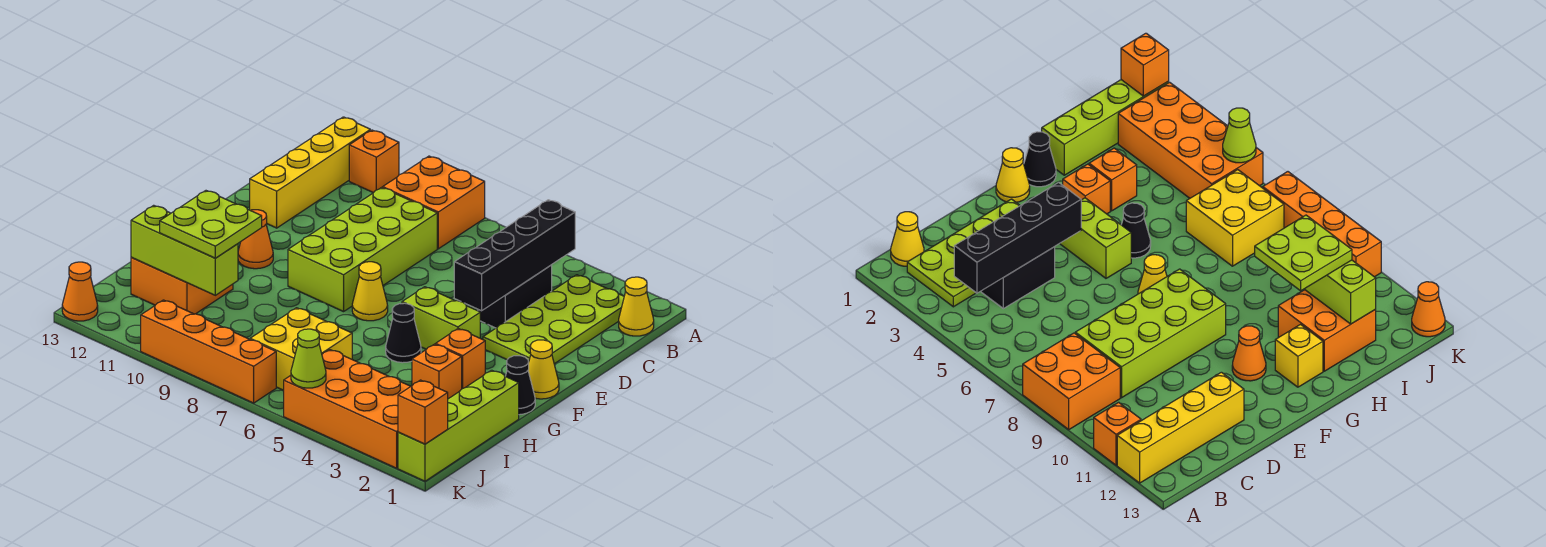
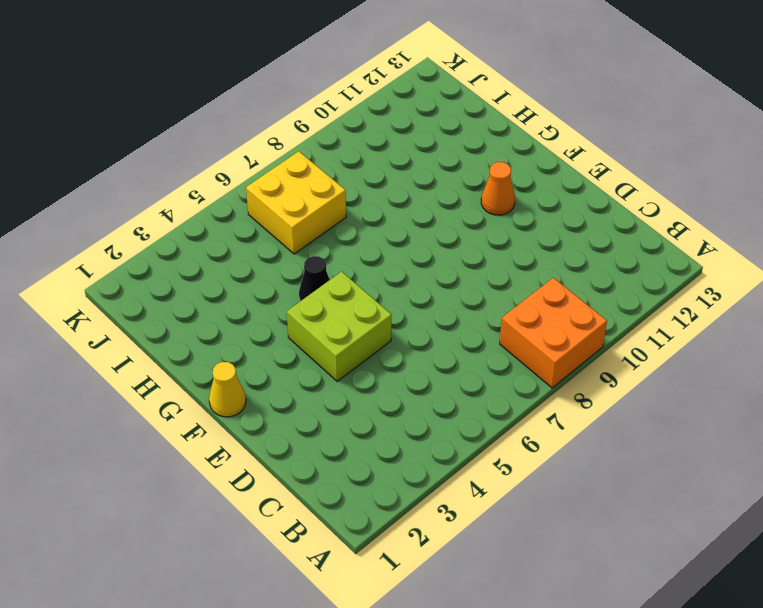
lime 2x2 brick [287,272,392,381] -> lime 1x2 brick [402,287,480,349]
none -> orange 1x1 brick [349,130,399,193]
none -> yellow 1x4 brick [250,117,370,228]
none -> yellow 1x1 cone [619,277,654,336]

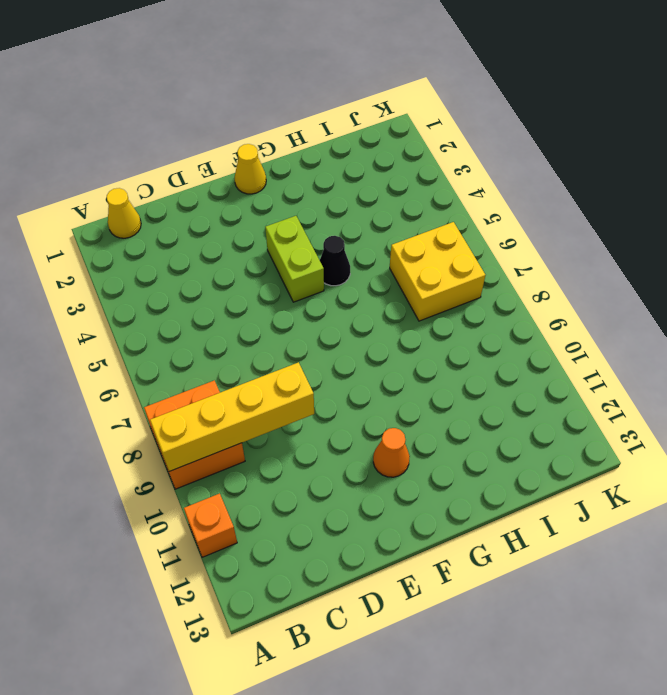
yellow 1x4 brick [150,362,314,472] -> yellow 1x4 brick moved to [250,117,370,228]
none -> lime 2x4 plate [483,275,624,364]
none -> black 1x2 brick [478,265,552,328]
none -> lime 2x4 brick [288,188,437,312]

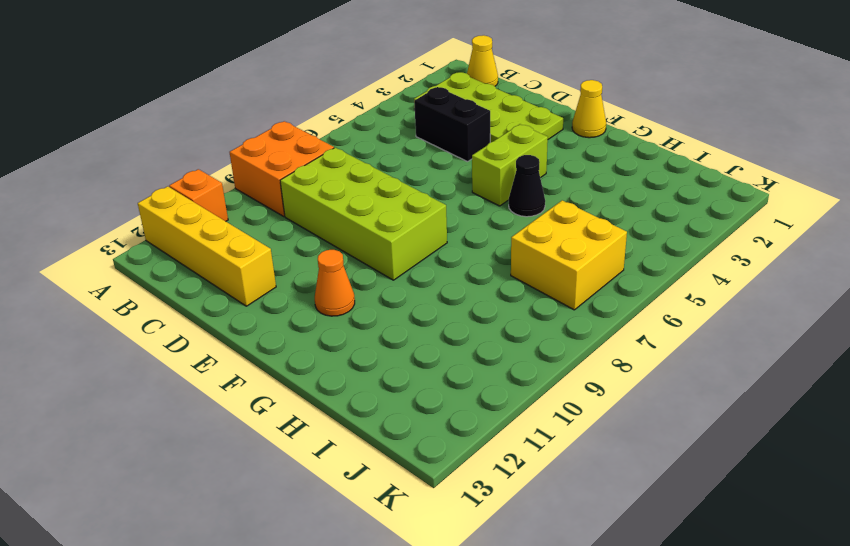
none -> yellow 1x1 cone [352,262,388,321]
none -> black 1x1 cone [505,356,535,415]
none -> orange 1x1 brick [436,329,485,389]

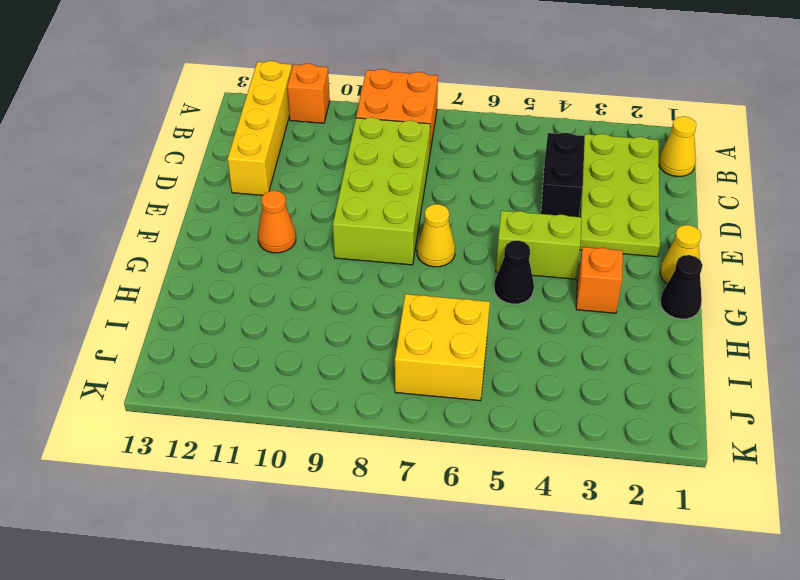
none -> yellow 1x1 brick [1275,325,1323,387]
none -> lime 1x4 brick [398,370,519,481]
none -> orange 1x1 brick [412,344,462,399]

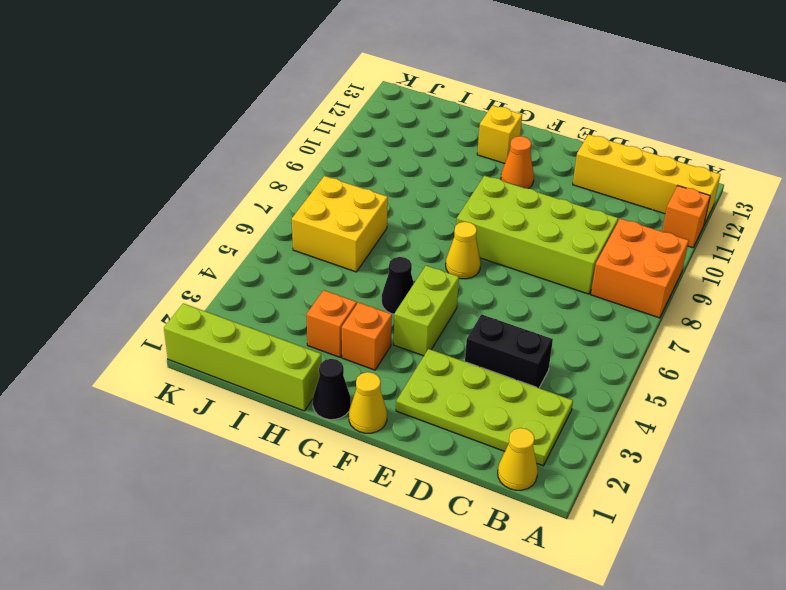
none -> orange 2x2 brick [131,257,233,314]
none -> orange 2x4 brick [283,350,411,468]
none -> orange 1x4 brick [141,300,276,403]

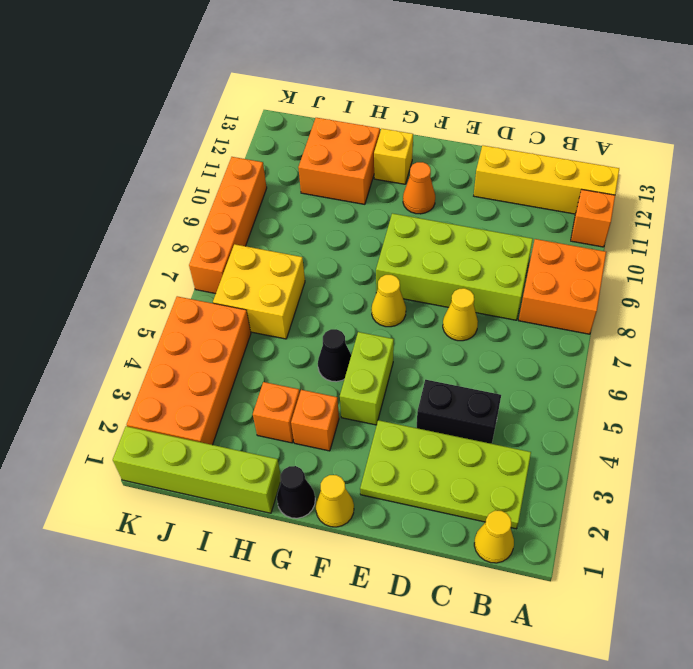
yellow 1x1 cone [443,288,478,341] -> none
none -> orange 1x1 cone [62,262,98,321]
none -> black 1x4 brick [454,200,575,311]
none -> lime 1x3 brick [131,205,238,295]

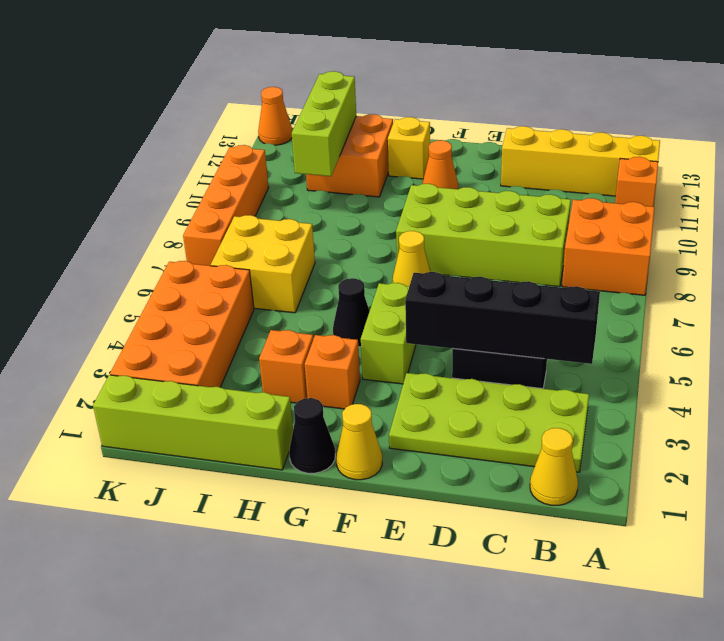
none -> orange 1x1 brick [398,380,448,444]
none -> lime 1x1 cone [291,329,326,388]
none -> lime 2x2 plate [160,191,262,258]

